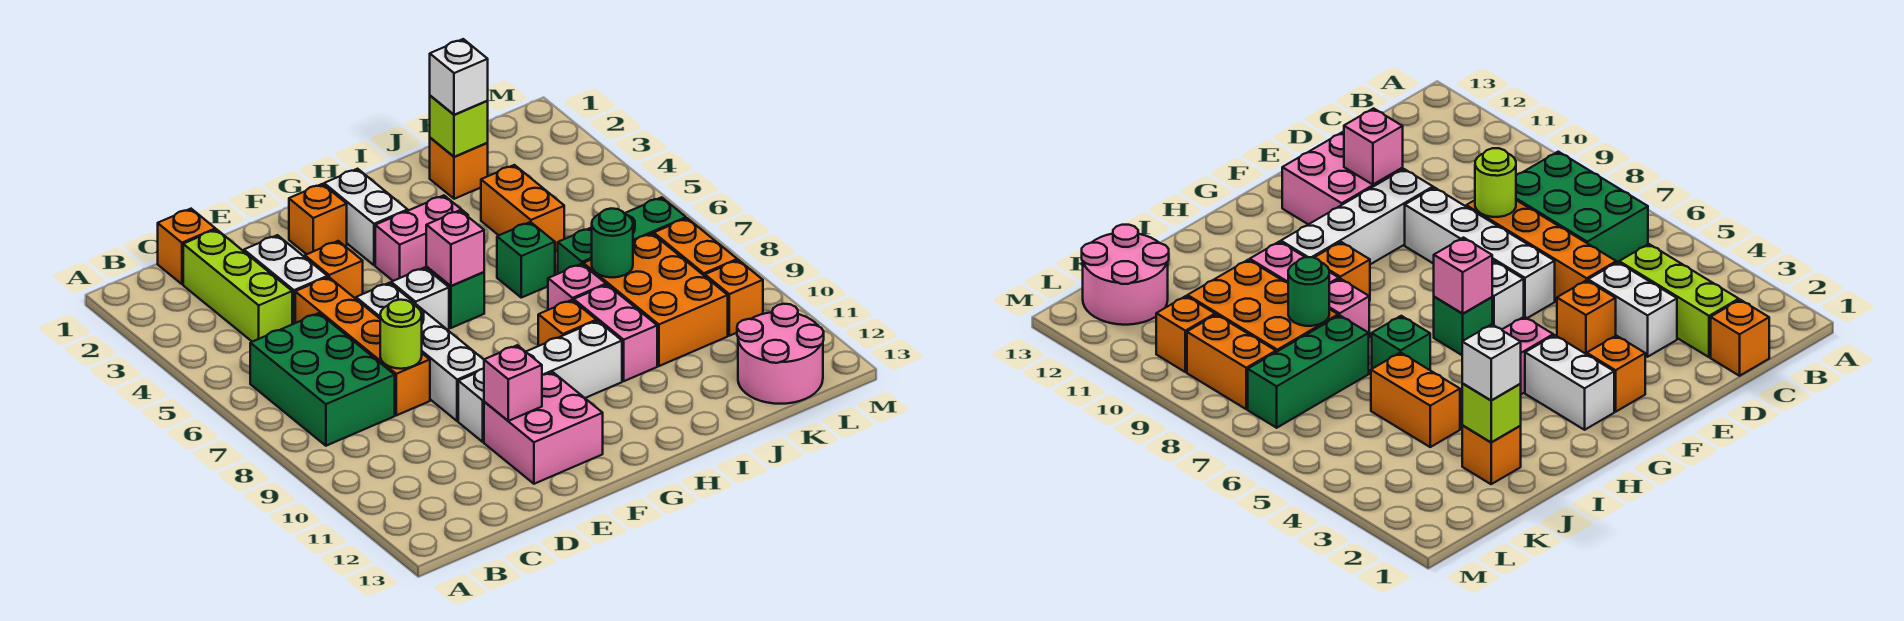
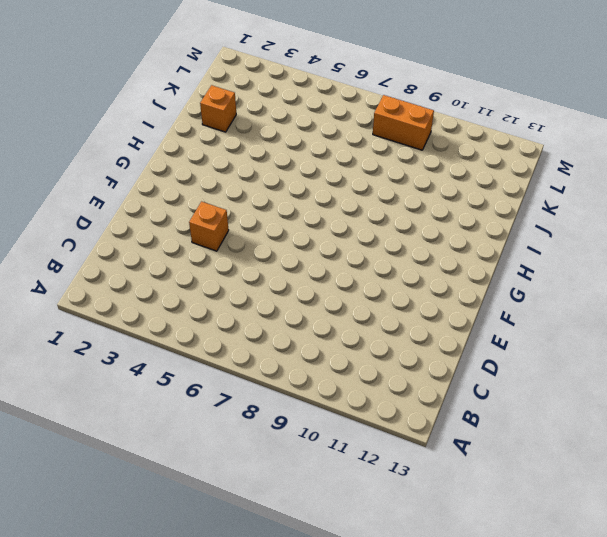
none -> green 2x3 brick [250,313,395,446]
none -> orange 1x1 brick [158,209,215,284]
none -> lime 1x3 brick [183,229,292,342]
none -> white 1x2 brick [244,235,327,324]

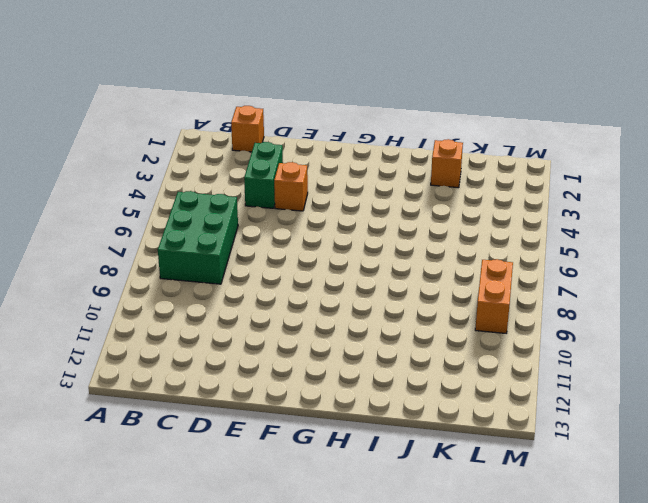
green 1x2 brick [244,142,283,208] -> white 1x2 brick [244,235,327,324]
none -> lime 1x3 brick [183,229,292,342]
none -> orange 1x4 brick [295,277,430,415]
none -> white 1x4 brick [356,283,484,421]
none -> white 1x4 brick [458,321,622,442]

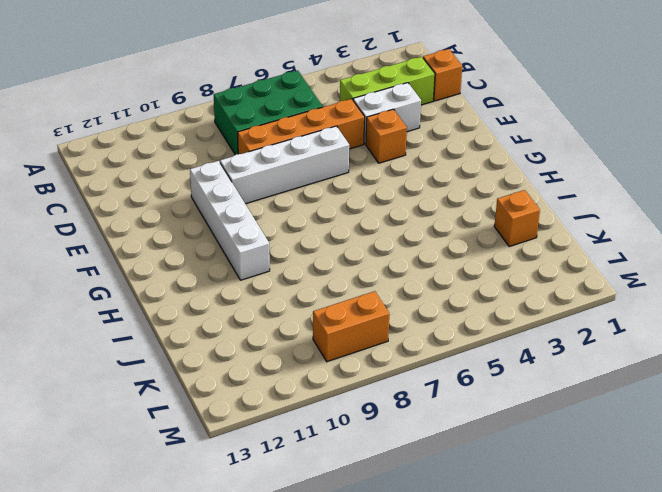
none -> pink 2x2 brick [484,372,603,484]
none -> orange 1x1 brick [289,184,347,254]
none -> white 1x1 brick [391,268,449,330]
none -> white 1x2 brick [324,169,408,265]

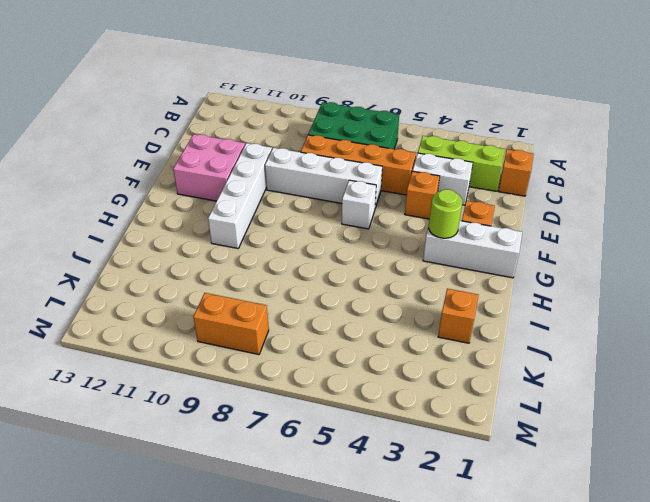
white 1x3 brick [423,221,522,278] -> white 1x2 brick [324,169,408,265]
lime 1x1 round brick [429,189,462,238] -> lime 1x1 round brick moved to [380,300,422,369]
none -> pink 1x2 brick [375,195,468,281]
none -> green 1x1 brick [426,267,484,328]
none -> orange 1x1 brick [538,300,596,346]
none -> green 1x1 brick [497,222,555,298]

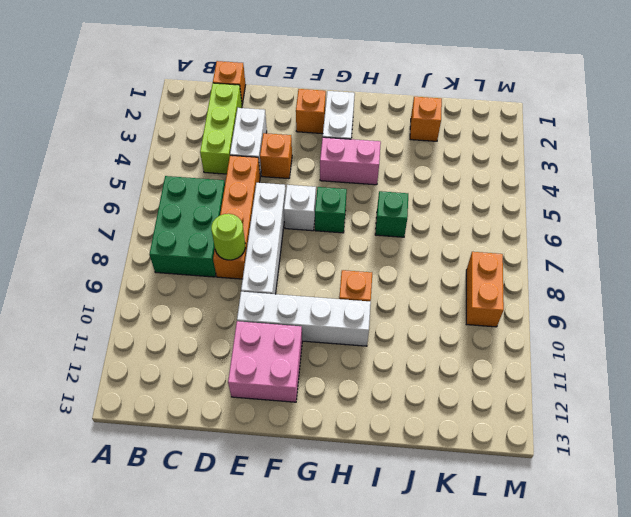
none -> pink 1x1 brick [548,264,606,310]
none -> pink 1x2 brick [574,285,657,381]
none -> orange 1x2 brick [481,165,564,251]
none -> green 1x3 brick [558,197,686,274]

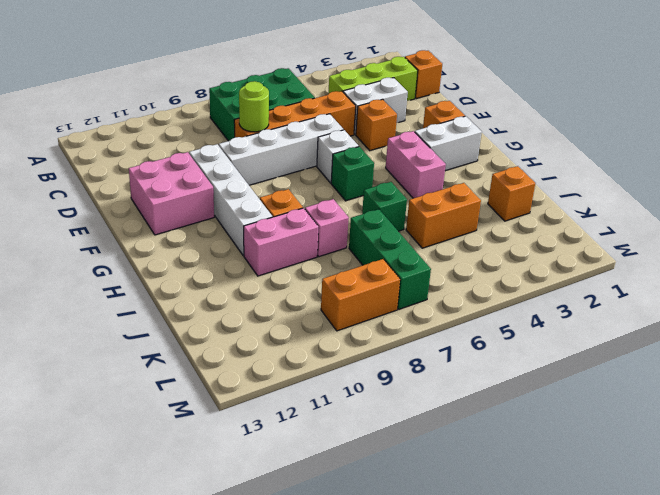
none -> orange 2x3 brick [583,234,728,366]
none -> pink 2x2 round brick [737,304,824,404]
none -> orange 1x1 brick [705,260,763,336]
none -> pink 1x1 brick [484,345,542,421]

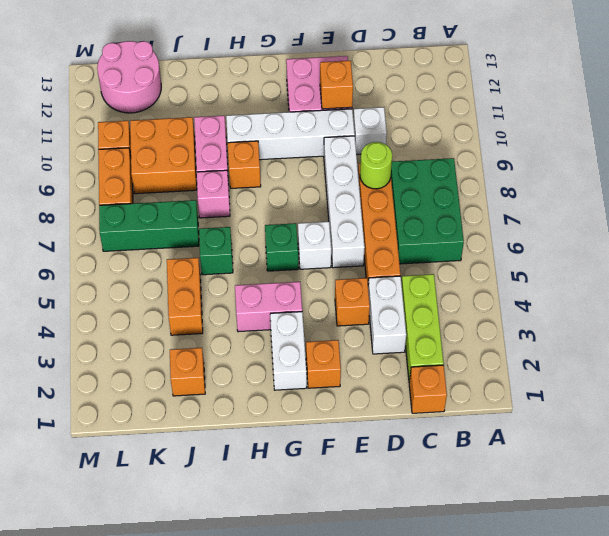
white 1x1 brick [353,107,387,154] -> white 1x1 brick moved to [430,39,488,115]
orange 1x1 brick [320,61,353,109] -> pink 1x1 brick [484,345,542,421]
orange 2x2 brick [130,117,197,194] -> orange 2x3 brick [583,234,728,366]
none -> pink 1x1 brick [426,210,484,286]
none -> lime 1x1 brick [430,96,488,157]
none -> green 1x1 round brick [592,209,633,278]

